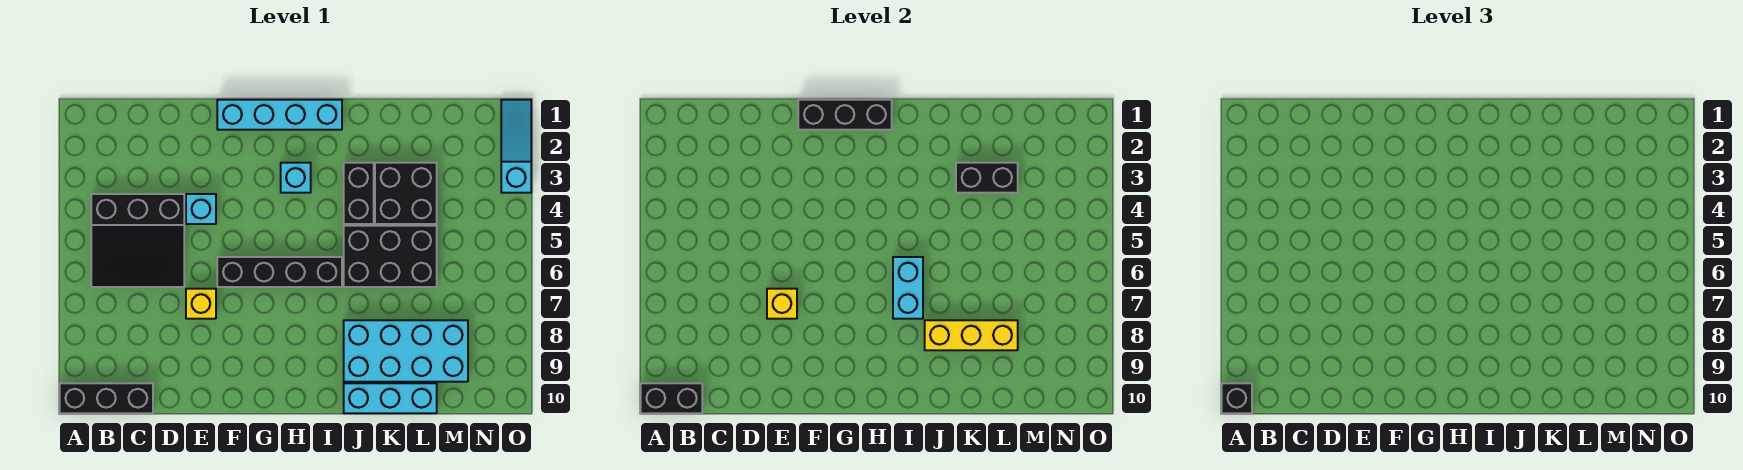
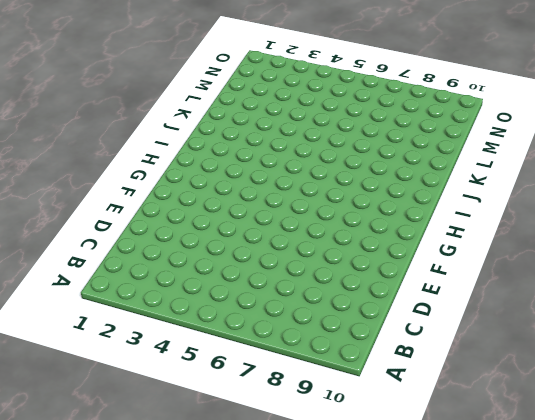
none -> black 1x3 brick [60,383,153,413]
none -> black 3x3 slope [91,194,184,287]
none -> cyan 1x1 brick [186,194,216,224]

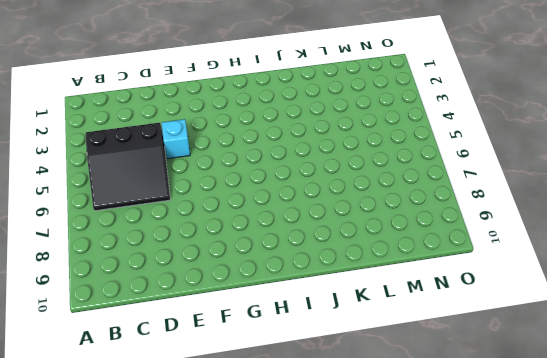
none -> black 1x3 brick [60,383,153,413]
none -> yellow 1x1 brick [186,289,216,319]
none -> cyan 1x4 brick [217,100,342,130]

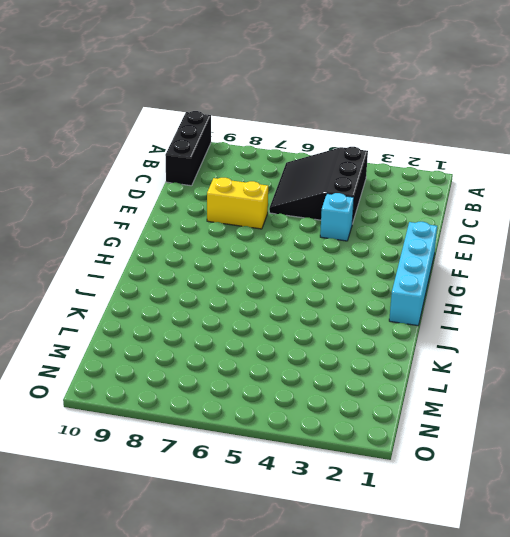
yellow 1x2 brick [207,178,268,229] -> yellow 1x1 brick [186,289,216,319]
none -> black 1x4 brick [217,257,342,287]
none -> cyan 1x1 brick [281,163,311,193]
none -> black 1x2 brick [344,163,374,224]

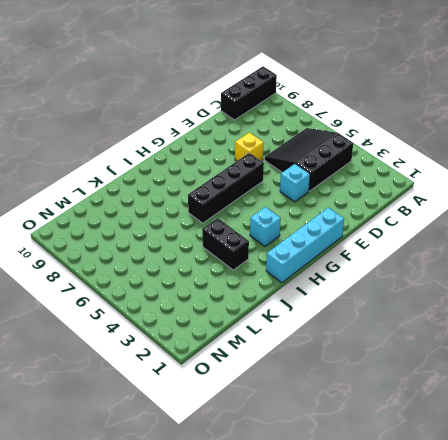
none -> black 2x3 brick [344,226,437,287]
none -> cyan 2x4 brick [344,320,468,382]
none -> cyan 1x3 brick [344,383,437,413]

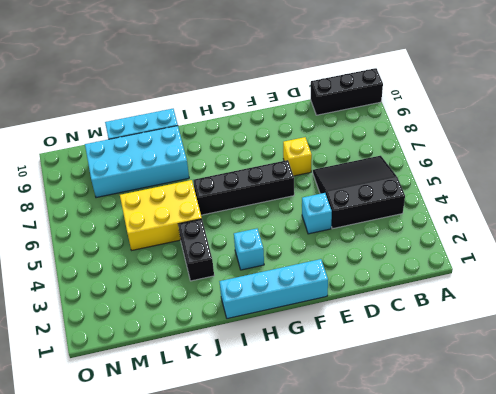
yellow 2x3 brick [120,180,202,250] -> black 2x3 brick [344,226,437,287]
none -> black 2x2 brick [375,163,437,224]
none -> cyan 1x3 slope [501,100,531,193]
none -> black 1x2 brick [641,383,702,413]

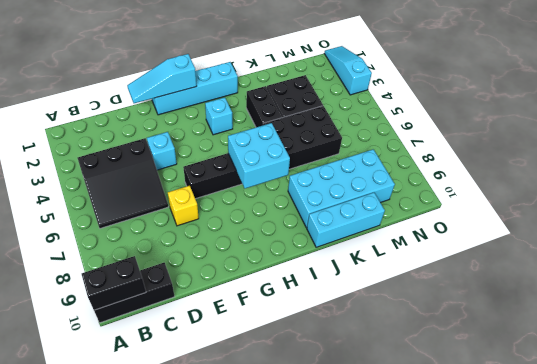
cyan 1x3 slope [127,54,197,103] -> black 1x3 brick [798,100,892,130]
cyan 2x2 brick [228,123,290,188] -> cyan 1x2 brick [893,257,923,319]
none -> yellow 1x1 brick [767,289,797,319]
none -> yellow 1x3 brick [925,320,1018,350]
none -> black 1x2 brick [956,163,1018,193]

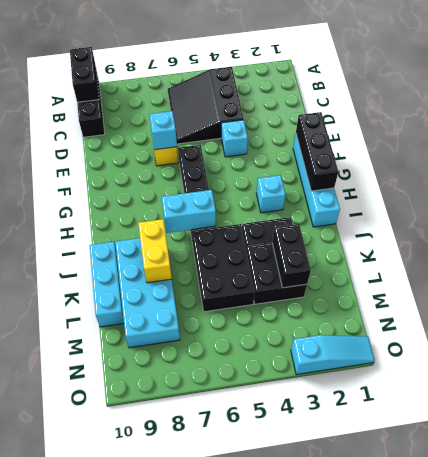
cyan 1x1 brick [150,111,177,150] -> yellow 1x1 brick [767,289,797,319]
yellow 1x2 brick [138,219,172,283] -> yellow 1x3 brick [925,320,1018,350]
none -> black 1x1 brick [1222,383,1252,413]

